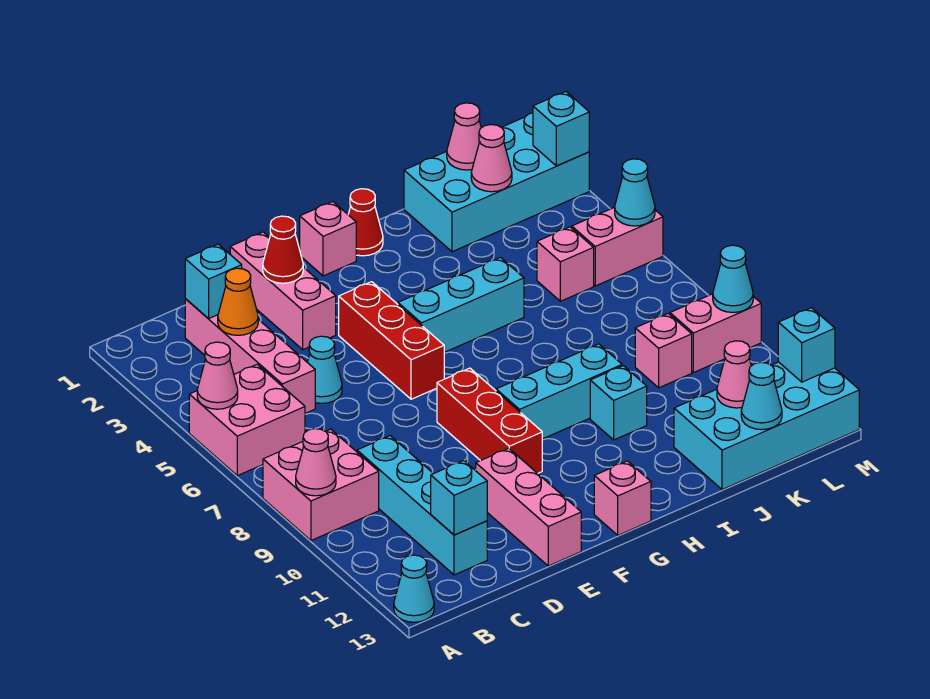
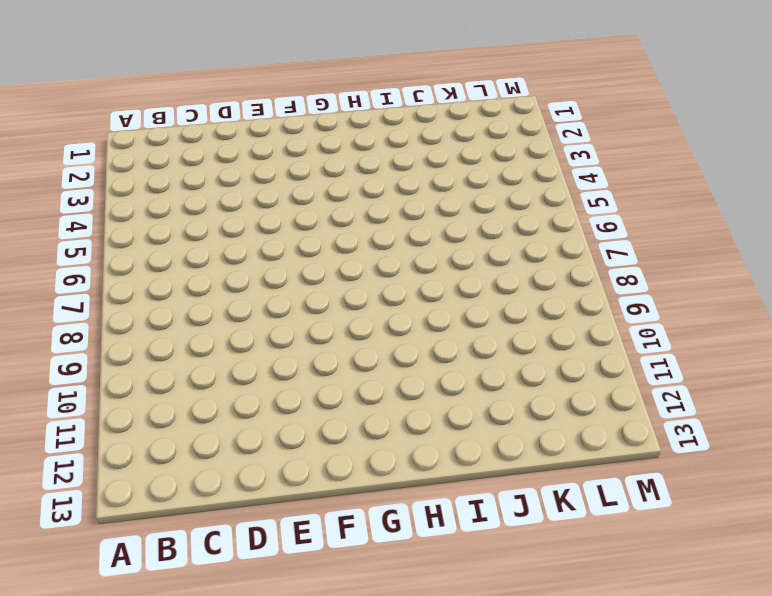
none -> pink 2x2 brick [189,364,305,476]
none -> pink 2x2 brick [263,429,379,540]
none -> cyan 1x1 cone [394,555,434,622]
none -> pink 1x4 brick [185,298,315,413]

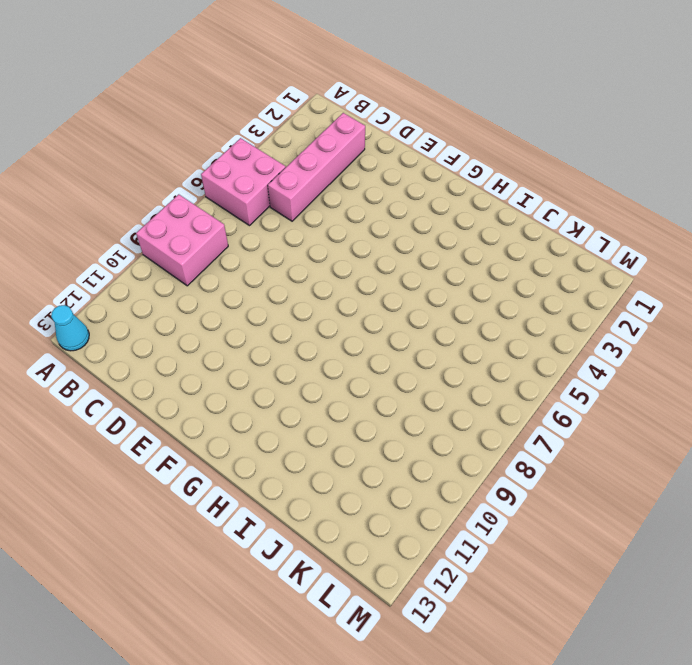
none -> cyan 1x4 brick [357,436,487,575]
none -> cyan 1x1 cone [307,336,342,403]
none -> pink 1x3 brick [230,232,336,350]
none -> pink 1x3 brick [476,448,581,566]

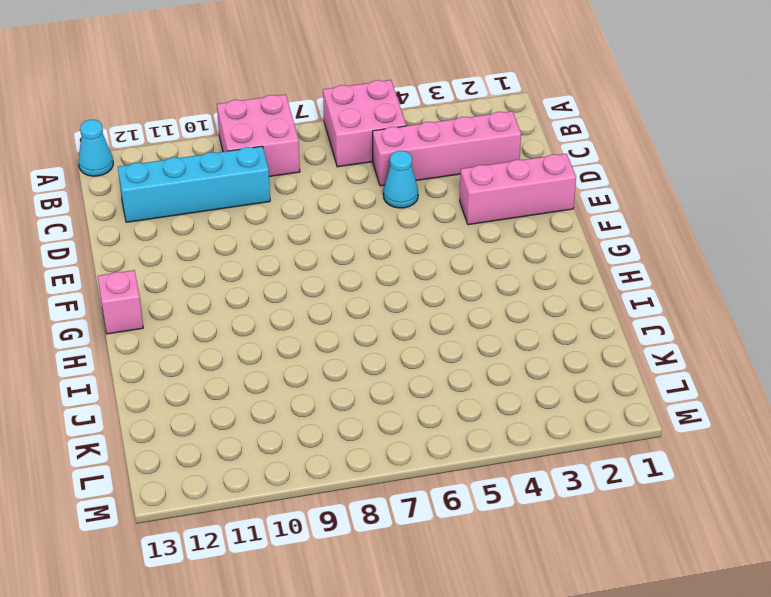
none -> pink 1x3 brick [476,448,581,566]
none -> red 1x3 brick [339,282,444,399]
none -> red 1x3 brick [437,368,542,473]
none -> pink 1x1 brick [300,202,356,276]

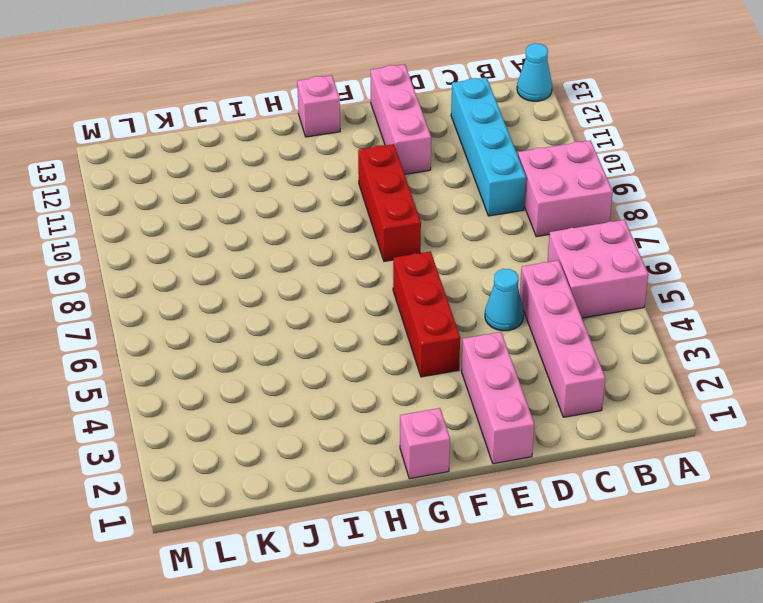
none -> cyan 1x3 brick [398,258,524,352]
none -> cyan 1x3 brick [496,344,622,439]
none -> red 1x1 cone [348,189,383,256]
none -> cyan 1x1 brick [590,366,647,440]

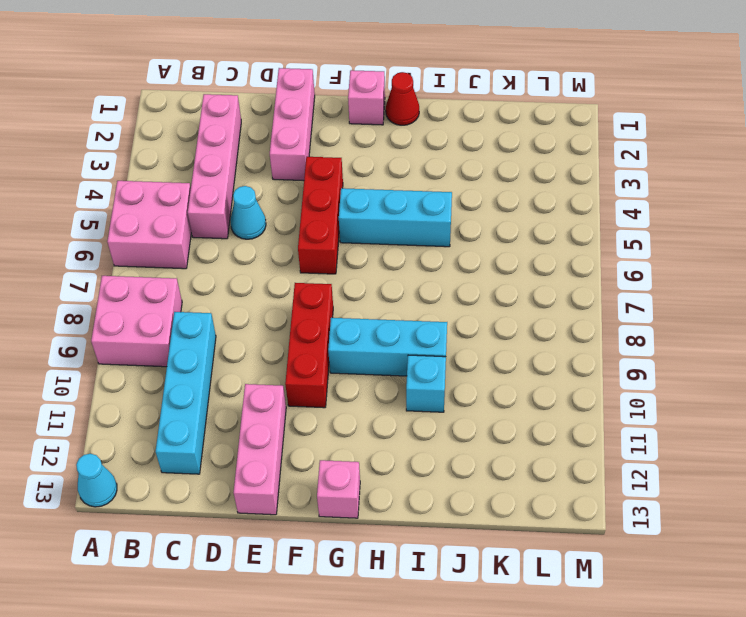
none -> cyan 2x4 brick [404,113,589,252]
none -> cyan 2x4 brick [674,362,859,490]
none -> pink 1x1 brick [537,227,594,301]
none -> pink 1x1 brick [635,313,692,388]

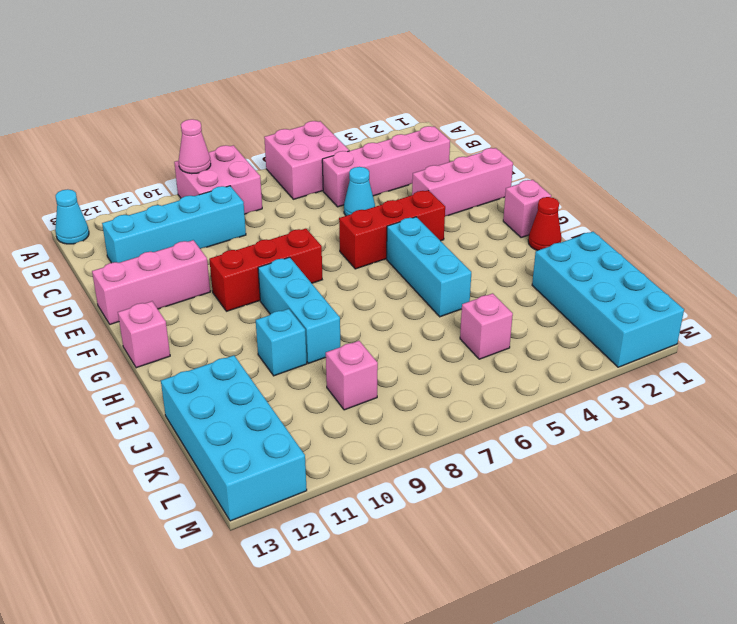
none -> pink 1x2 brick [572,207,663,286]
none -> pink 1x2 brick [670,294,761,373]
none -> pink 1x1 cone [197,342,238,409]
none -> cyan 1x1 brick [185,244,242,319]

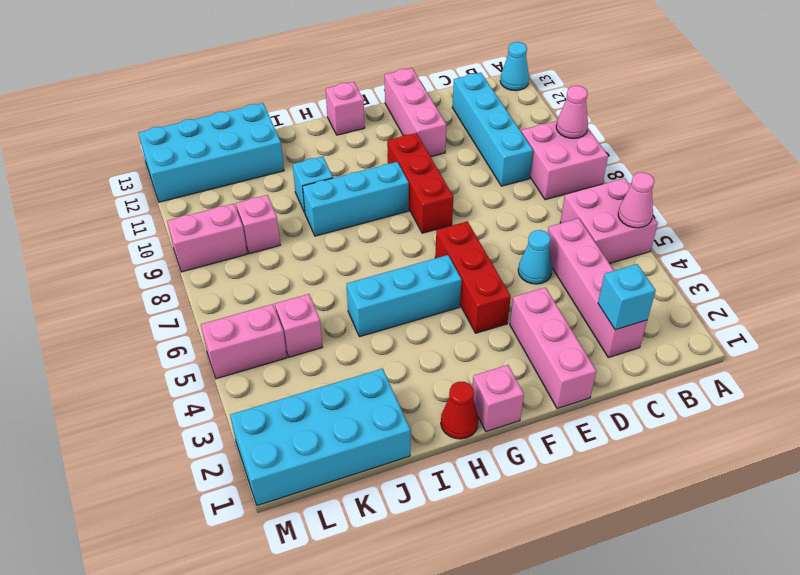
none -> orange 1x1 cone [218,268,258,335]
none -> cyan 1x1 brick [431,461,487,535]
none -> red 1x1 cone [263,216,303,283]
none -> pink 1x1 cone [447,103,481,170]

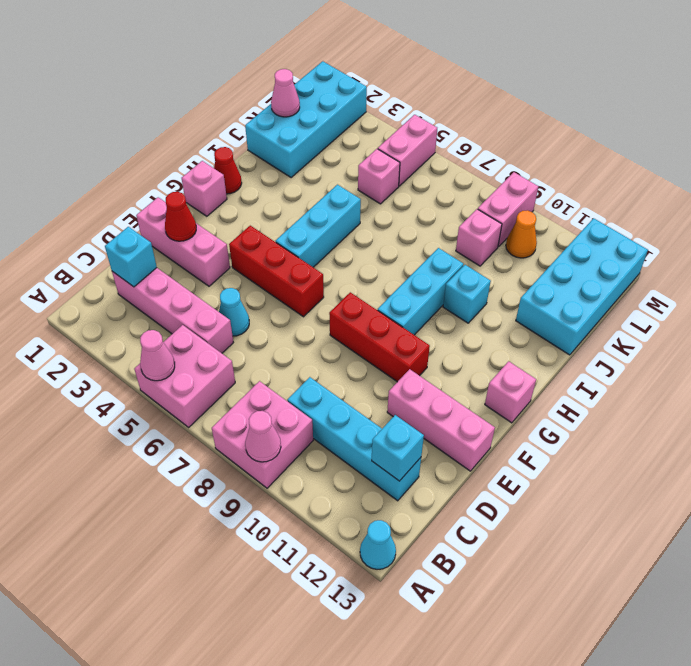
orange 1x1 cone [506,210,537,258] -> orange 1x1 cone moved to [218,268,258,335]
none -> pink 1x1 cone [471,125,512,192]
none -> pink 1x1 cone [717,341,751,408]
none -> cyan 1x1 cone [741,362,782,430]
none -> cyan 1x1 brick [533,92,589,166]

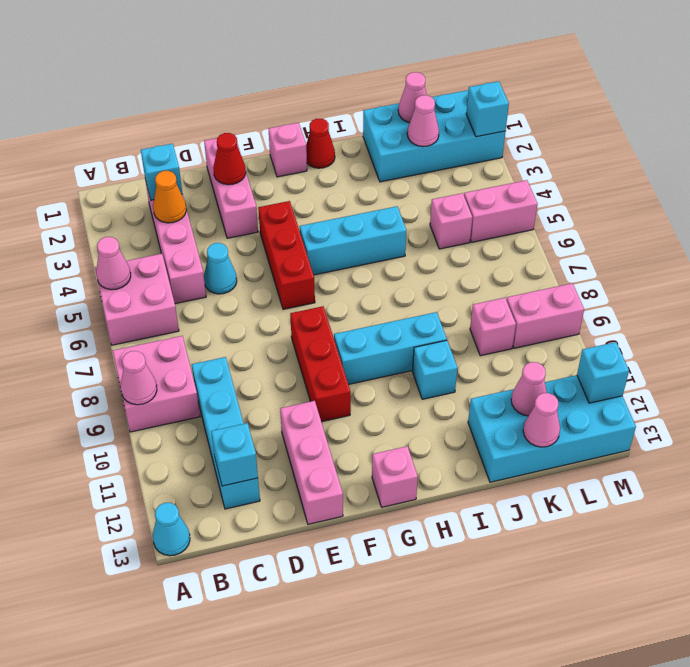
pink 1x1 cone [523,393,560,447] -> cyan 1x1 cone [741,362,782,430]
none -> cyan 1x1 cone [615,159,655,226]
none -> cyan 1x1 cone [713,245,753,312]

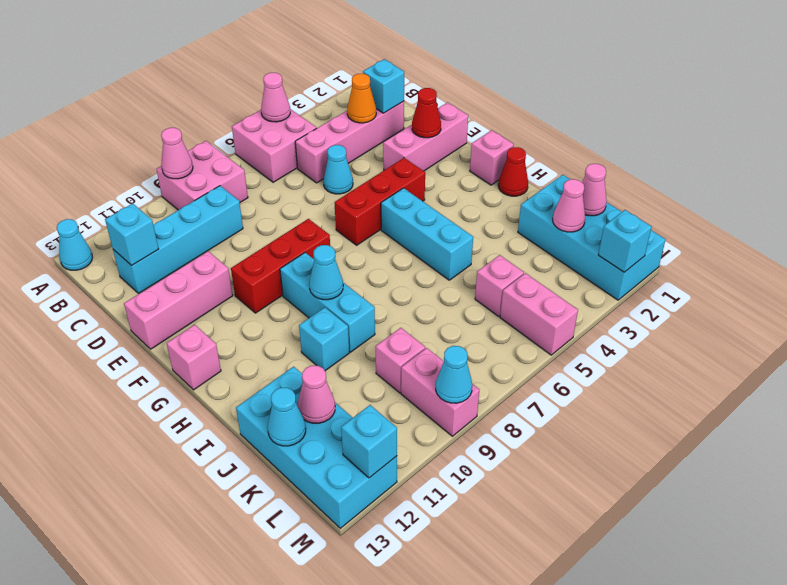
cyan 1x1 cone [309,245,343,300] -> cyan 1x1 cone moved to [615,159,655,226]

